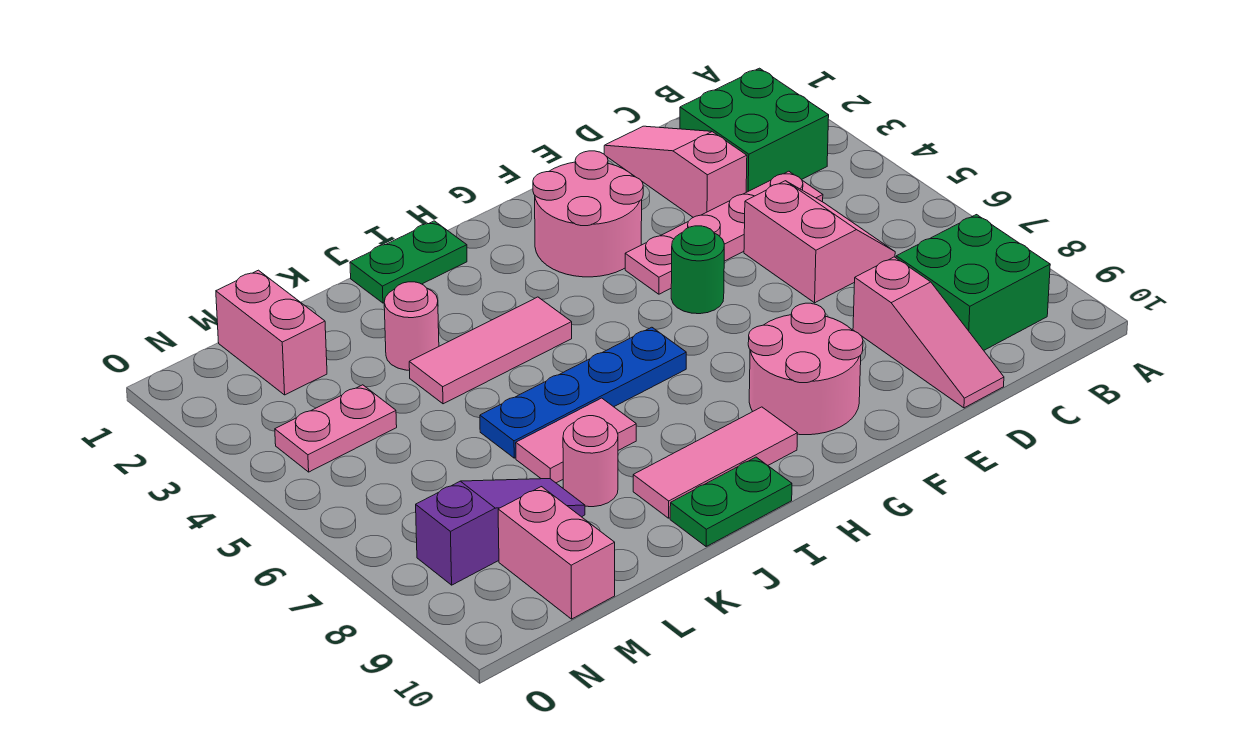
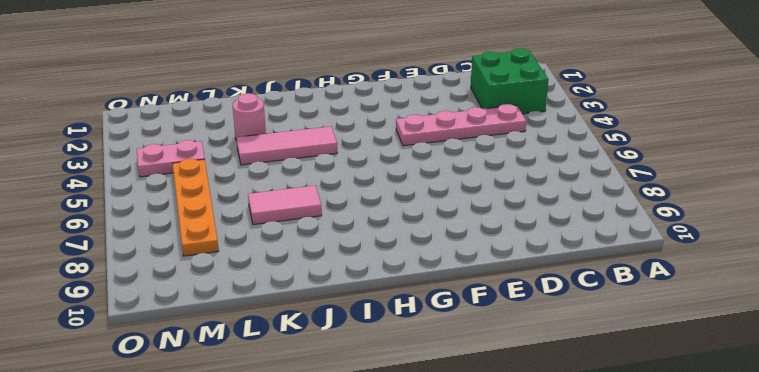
orange 1x4 plate [172,159,219,256] -> purple 1x3 slope [416,479,585,585]
none -> green 2x2 brick [896,215,1050,350]
none -> pink 2x2 slope [744,181,895,303]
none -> pink 1x3 slope [604,126,747,217]

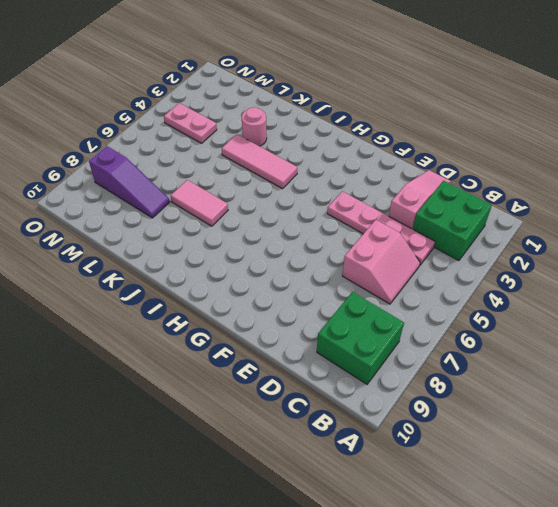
none -> pink 1x3 slope [853,257,1004,408]
none -> pink 2x2 round brick [533,151,643,277]
none -> green 1x1 round brick [671,226,724,314]

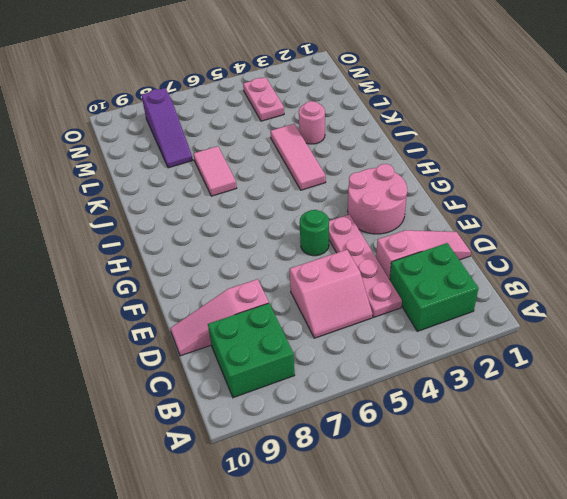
none -> pink 2x2 round brick [748,303,863,435]
none -> blue 1x4 plate [480,327,686,458]
none -> pink 1x3 tile [633,407,797,518]

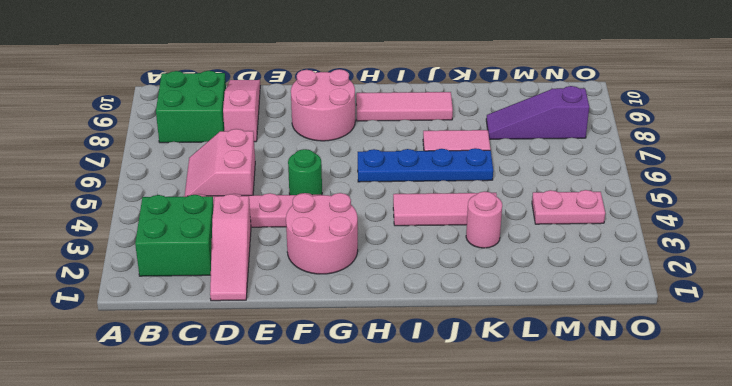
none -> green 1x2 plate [350,221,467,303]
none -> green 1x2 plate [670,457,792,546]
none -> pink 1x1 round brick [563,416,618,507]

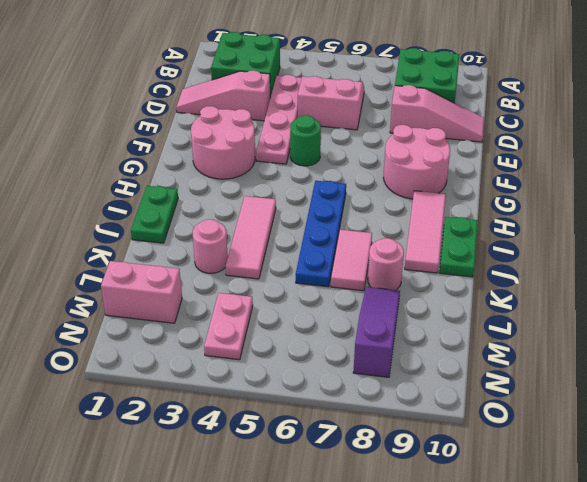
none -> pink 1x2 brick [498,487,615,619]

